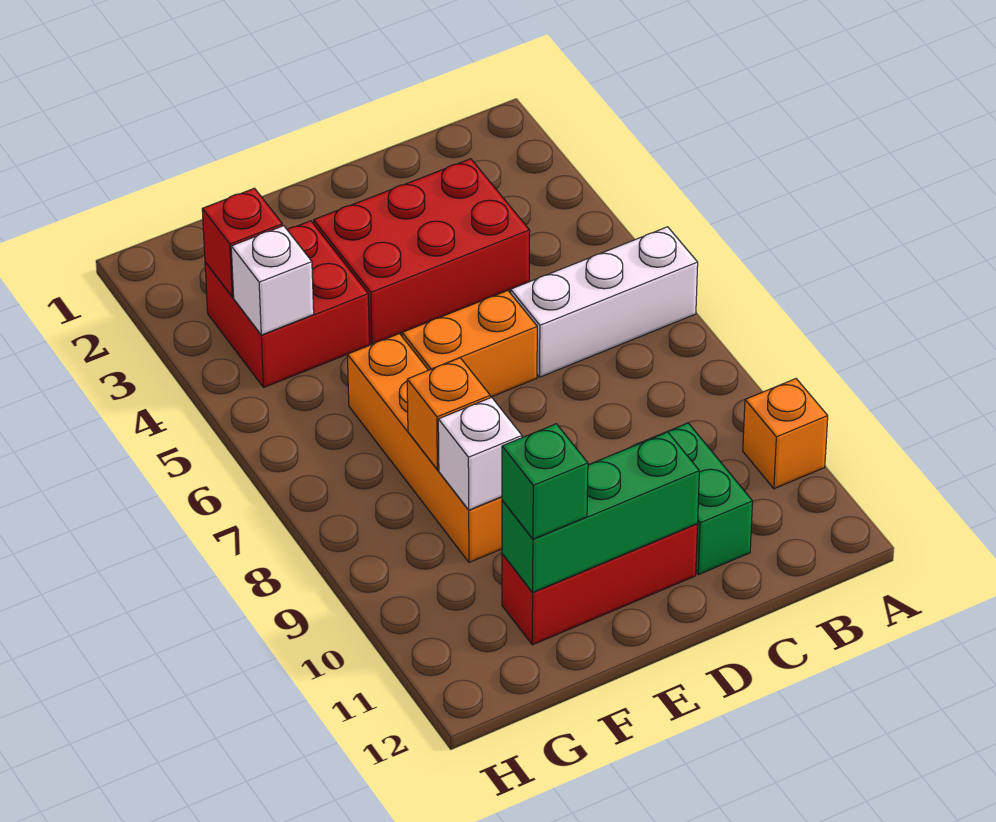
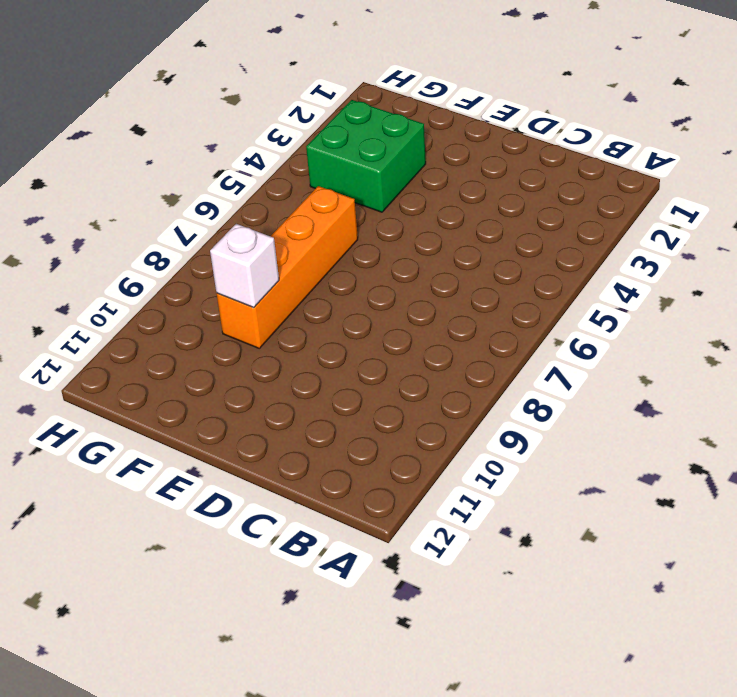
green 2x2 brick [306,100,426,212] -> red 2x2 brick [205,221,369,387]
none -> white 1x3 brick [511,227,698,377]
none -> orange 1x1 brick [743,379,828,489]
none -> red 2x3 brick [314,159,530,344]

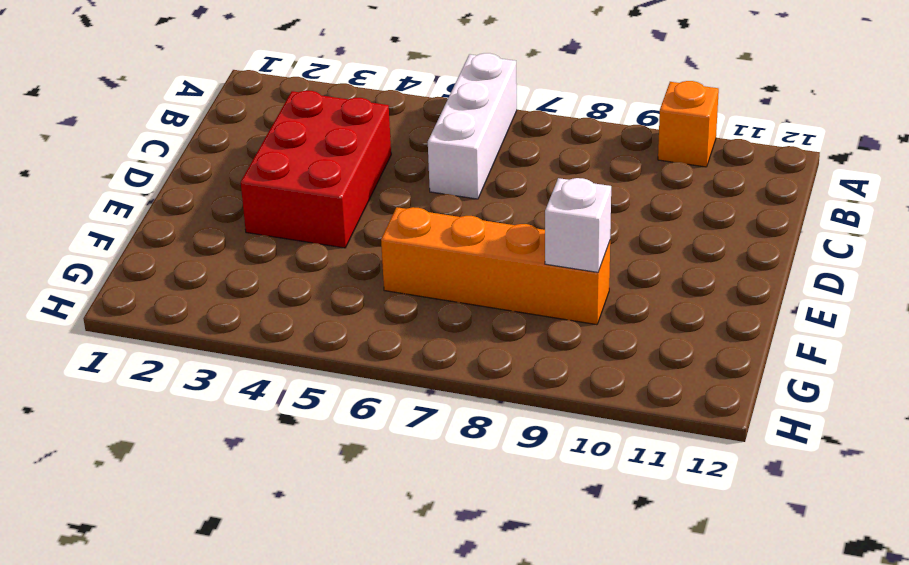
none -> green 1x2 brick [638,423,753,575]
none -> orange 1x2 brick [402,291,537,397]
none -> red 1x3 brick [502,524,698,645]

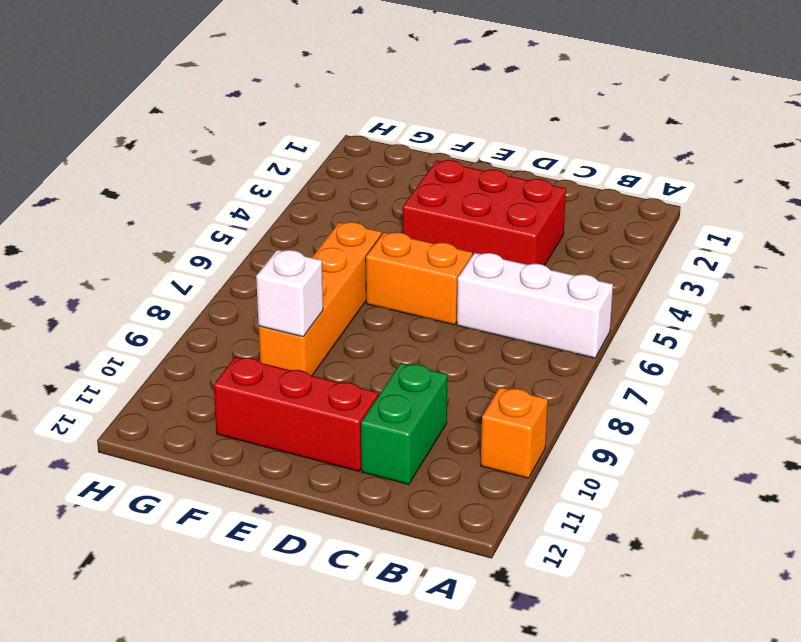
none -> red 2x2 brick [205,221,369,387]
none -> green 1x3 brick [502,432,699,592]
none -> orange 1x1 brick [407,358,490,470]

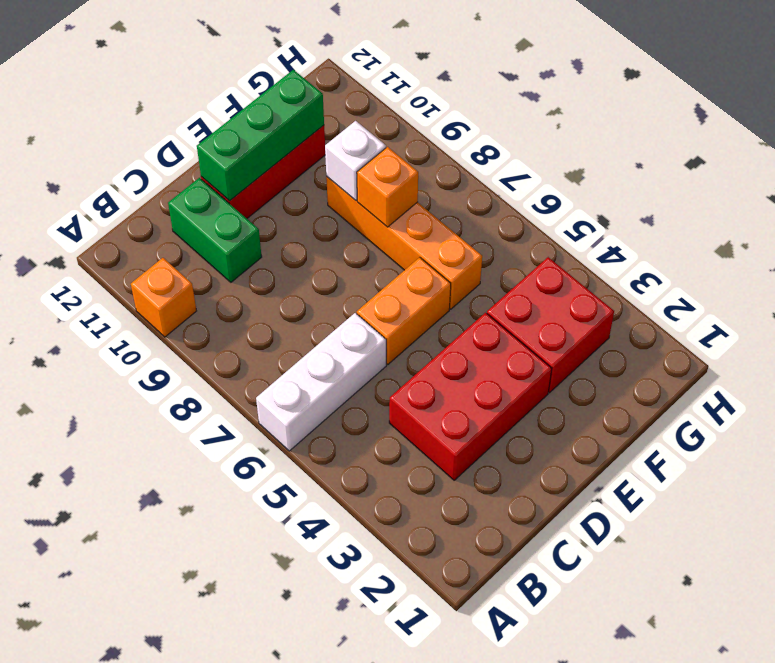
none -> red 1x1 brick [202,188,282,297]
none -> white 1x1 brick [231,226,314,335]
none -> green 1x1 brick [502,424,588,539]

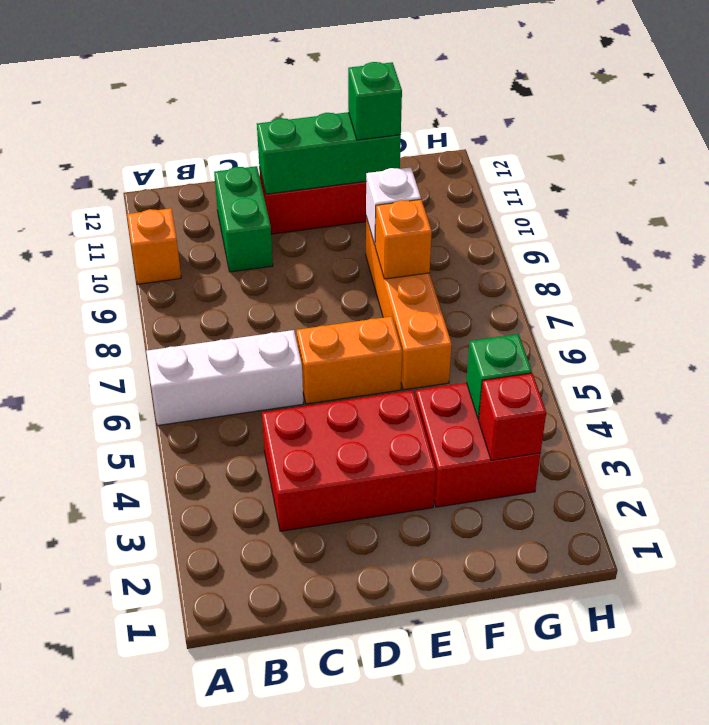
green 1x1 brick [466,334,532,420] -> white 1x1 brick [231,226,314,335]

